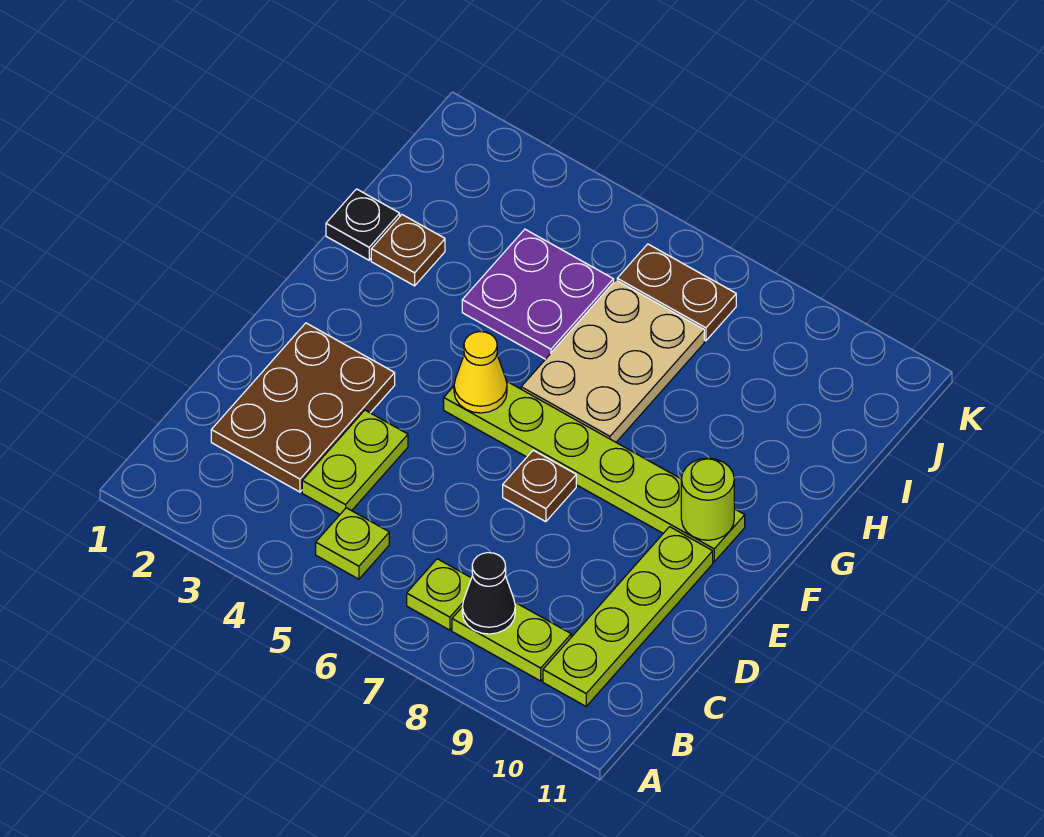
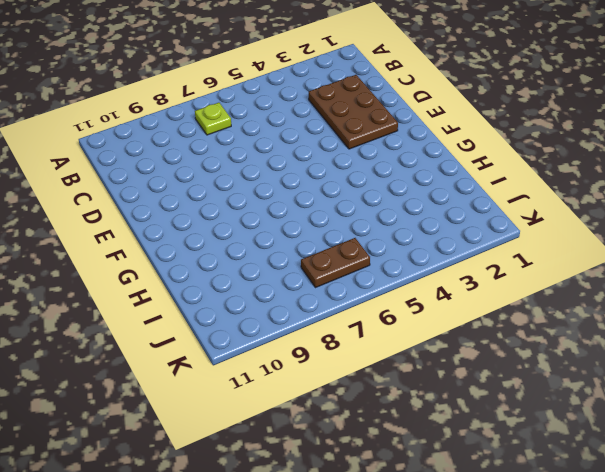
none -> lime 1x1 plate [316,508,389,579]
none -> lime 1x2 plate [452,603,571,681]
none -> lime 1x4 plate [543,527,713,706]

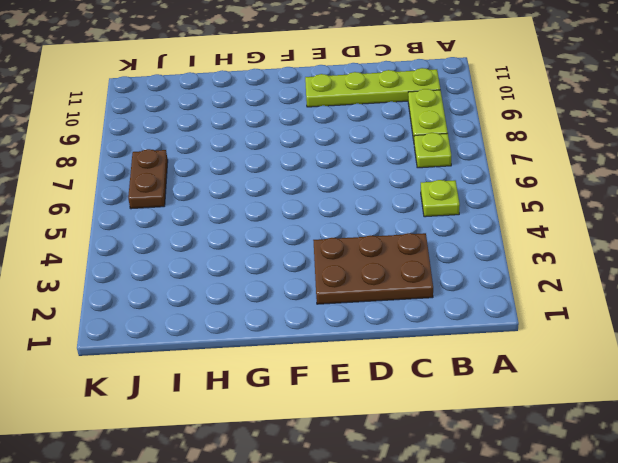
none -> lime 1x2 plate [302,410,408,514]
none -> brown 1x1 plate [503,450,576,522]
none -> lime 1x6 plate [444,381,745,562]

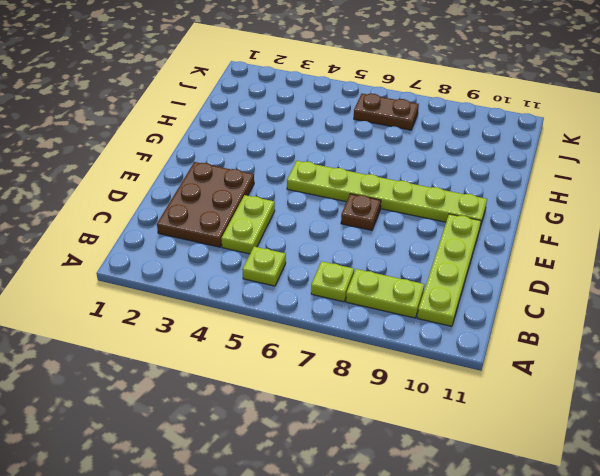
none -> tan 2x3 plate [521,280,704,442]
none -> black 1x1 plate [326,189,400,260]
none -> brown 1x1 plate [371,215,445,286]

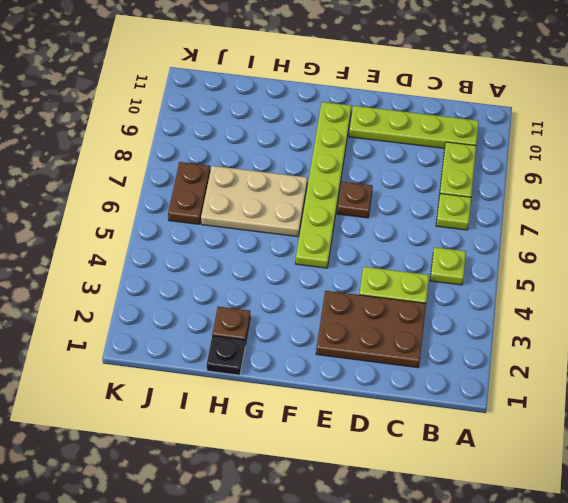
none -> purple 2x2 plate [462,229,614,359]
none -> black 1x1 cone [462,553,515,634]
none -> yellow 1x1 cone [454,332,507,413]

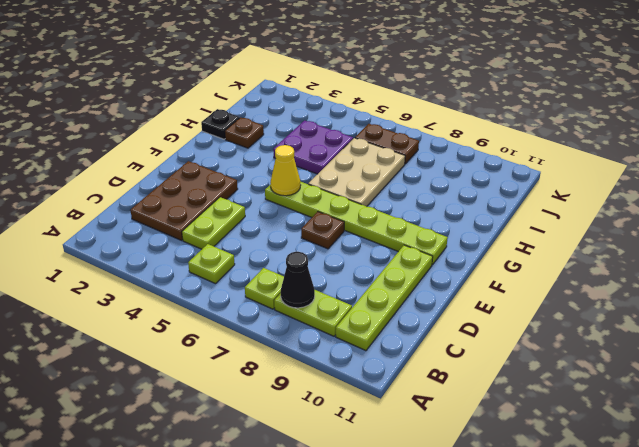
none -> lime 1x1 round brick [681,458,734,540]

